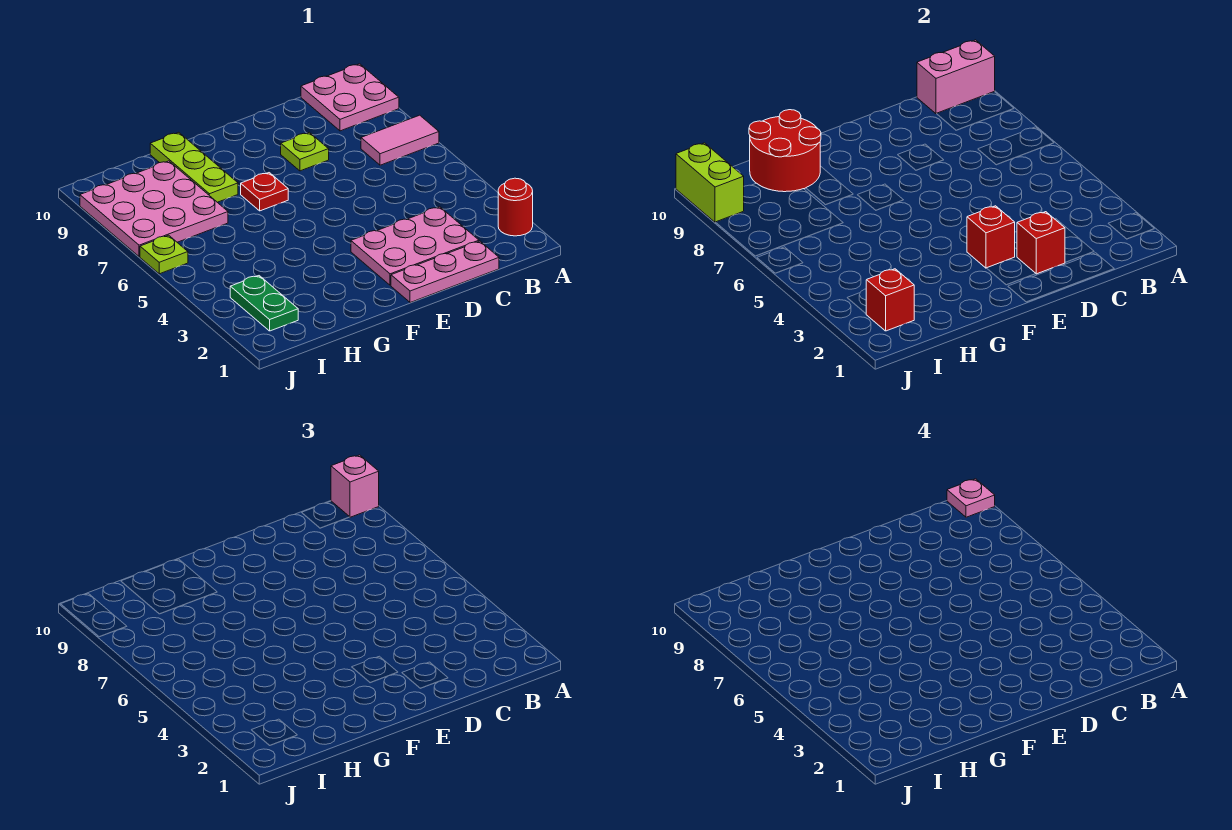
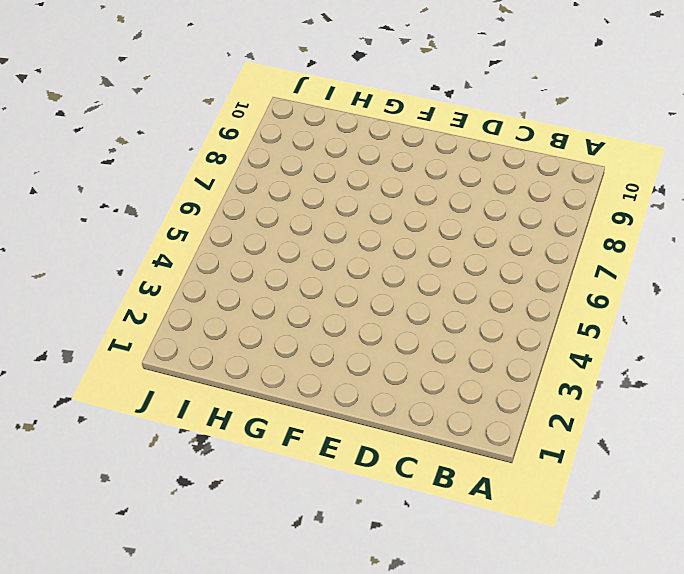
none -> red 1x1 round brick [498,178,533,236]
none -> pink 1x2 tile [361,115,439,165]
none -> pink 2x2 plate [301,64,399,131]

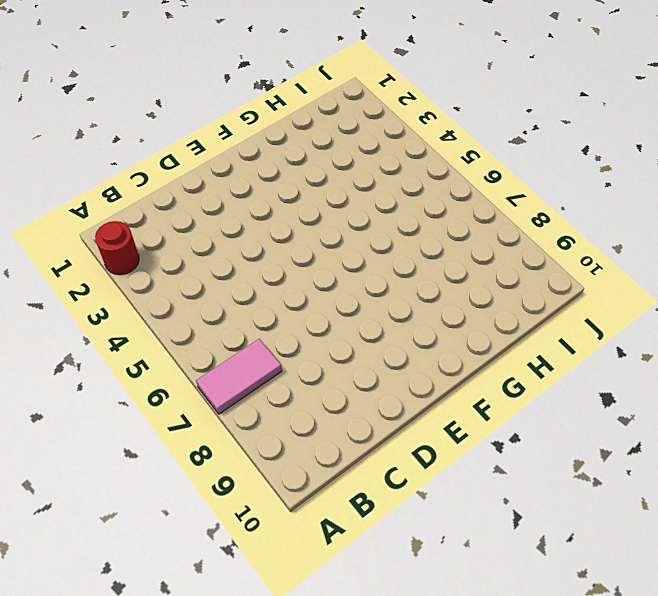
none -> pink 2x2 plate [301,64,399,131]
none -> pink 1x3 plate [391,241,499,303]
none -> pink 2x3 plate [351,207,479,285]

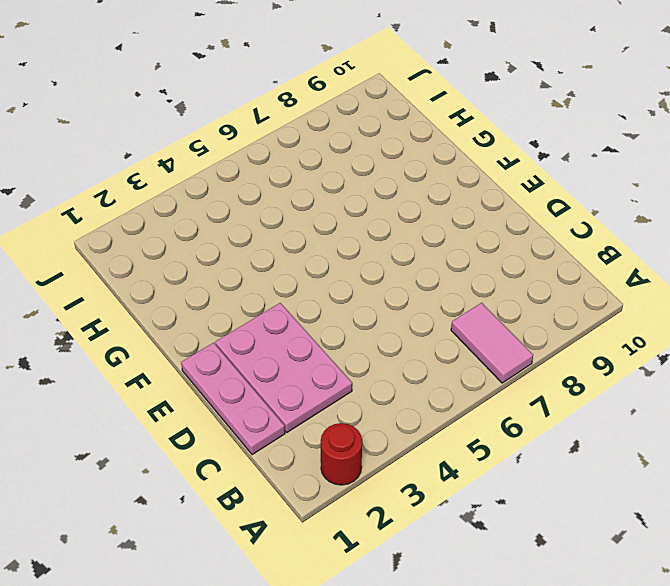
none -> pink 2x2 plate [301,64,399,131]
none -> lime 1x1 plate [281,132,329,171]
none -> red 1x1 plate [241,173,288,211]

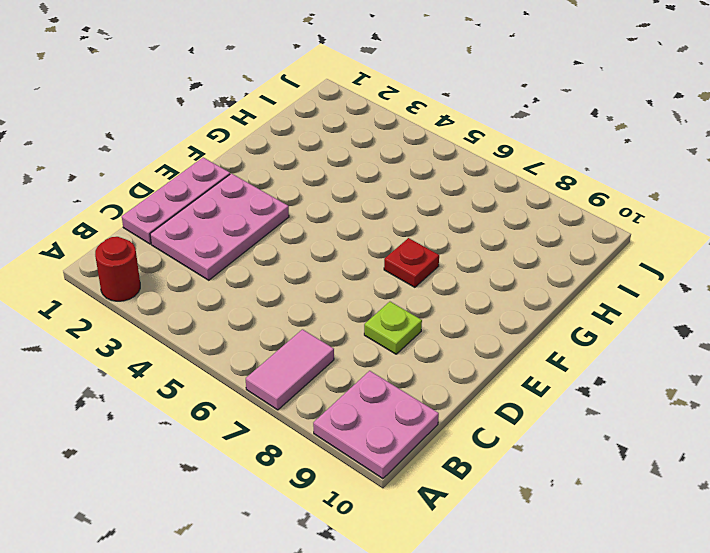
none -> lime 1x3 plate [150,132,238,202]
none -> pink 3x3 plate [80,161,228,257]
none -> green 1x2 plate [230,276,298,331]

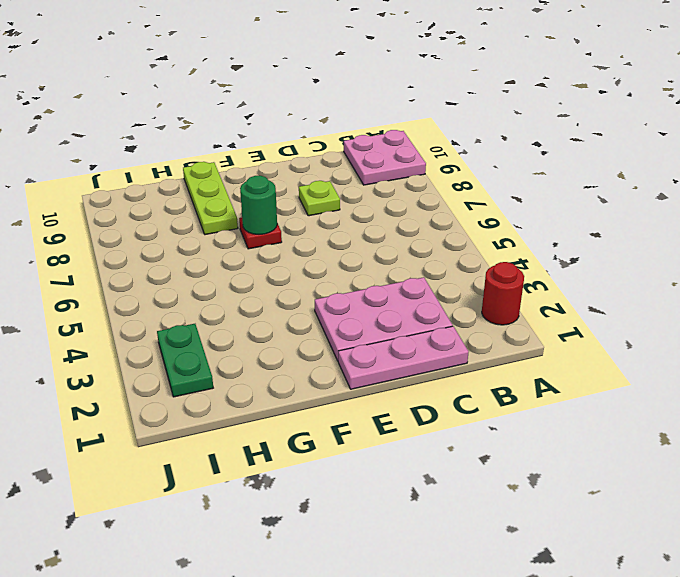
green 1x1 round brick [240,176,277,234] -> none
none -> pink 1x2 tile [361,115,439,165]
none -> pink 3x3 plate [80,161,228,257]
none -> lime 1x1 plate [140,235,188,274]

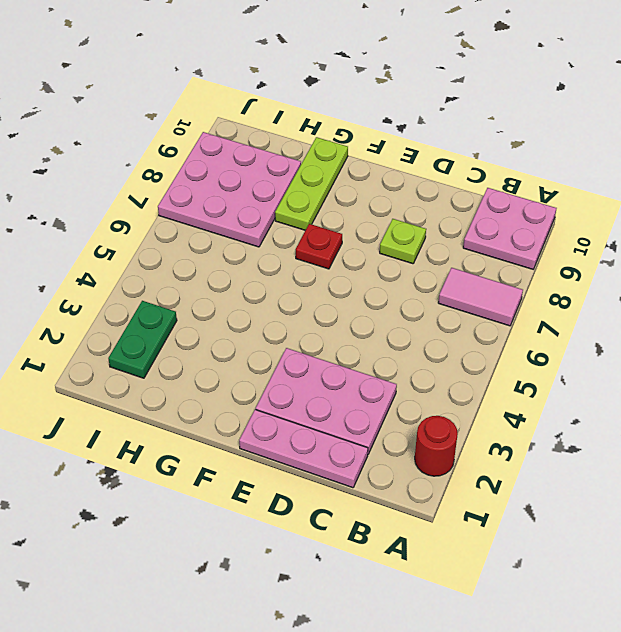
none -> lime 1x1 plate [140,235,188,274]
none -> pink 1x2 brick [917,40,995,114]
none -> red 1x1 brick [1017,212,1065,274]

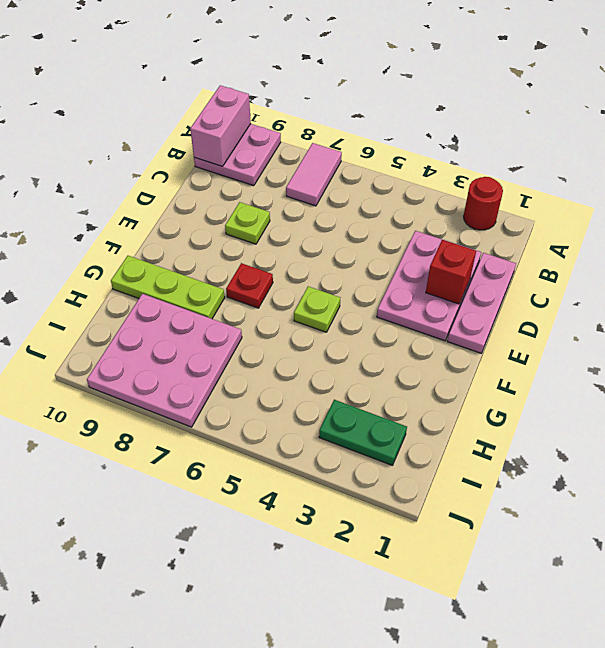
lime 1x1 plate [294,286,340,332] -> lime 1x1 plate moved to [140,235,188,274]
none -> red 1x1 brick [967,206,1015,268]
none -> red 2x2 round brick [749,110,821,192]
none -> red 1x1 brick [866,269,914,331]

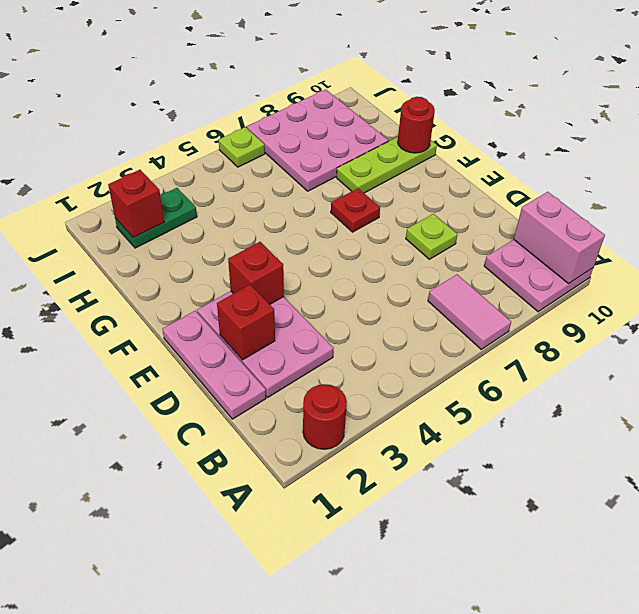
red 1x1 round brick [398,97,435,153] -> red 2x2 round brick [749,110,821,192]
none -> lime 1x2 brick [676,143,744,222]
none -> pink 1x1 brick [331,455,379,517]
none -> pink 1x1 plate [947,479,995,517]

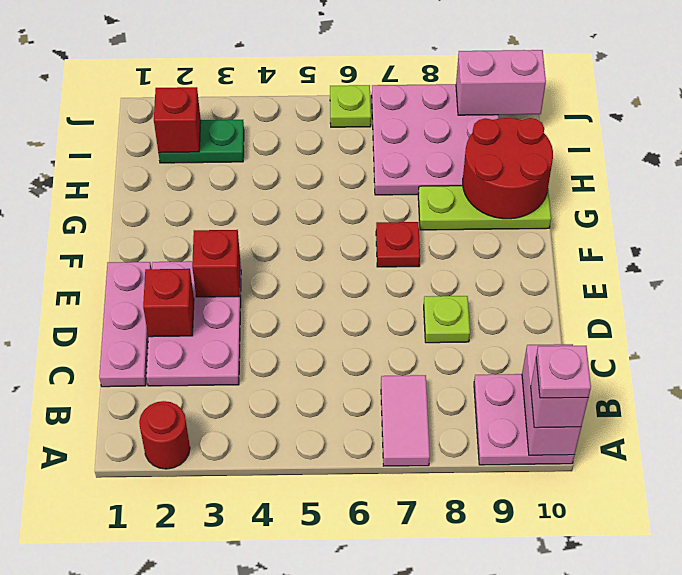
pink 1x2 brick [456,50,546,115] -> lime 1x2 brick [676,143,744,222]

